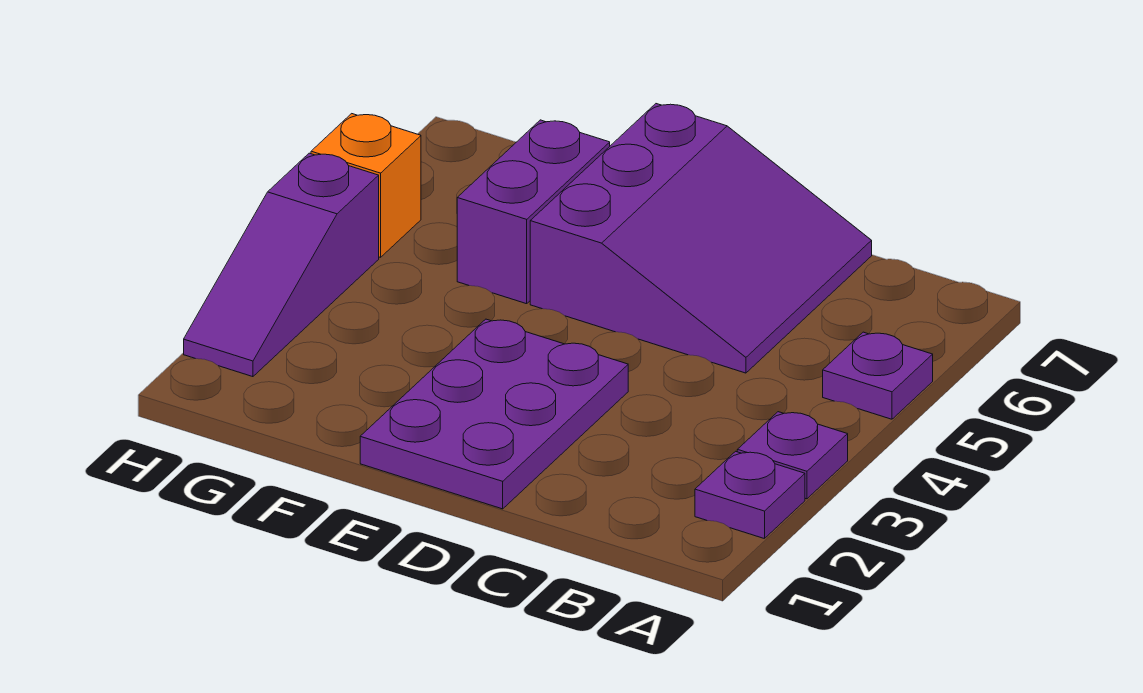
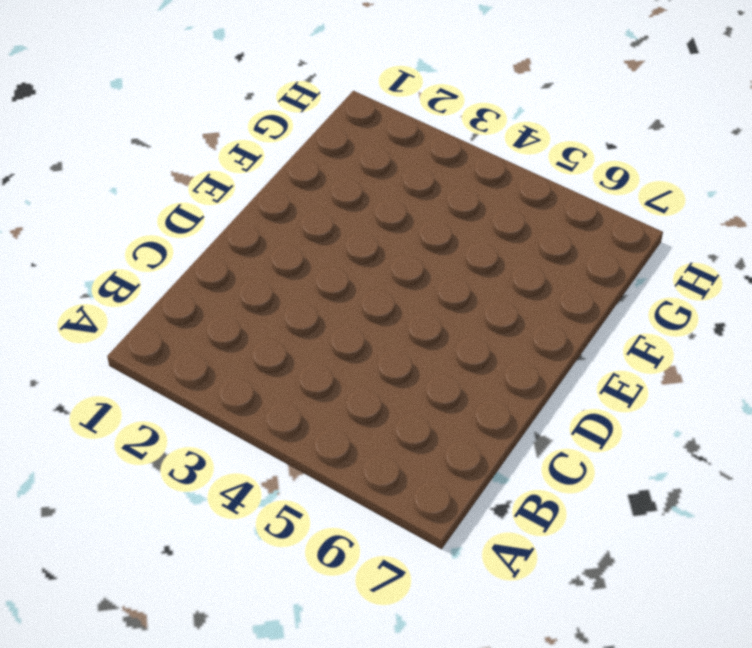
none -> purple 1x1 plate [695,451,805,539]
none -> purple 1x1 plate [737,412,848,499]

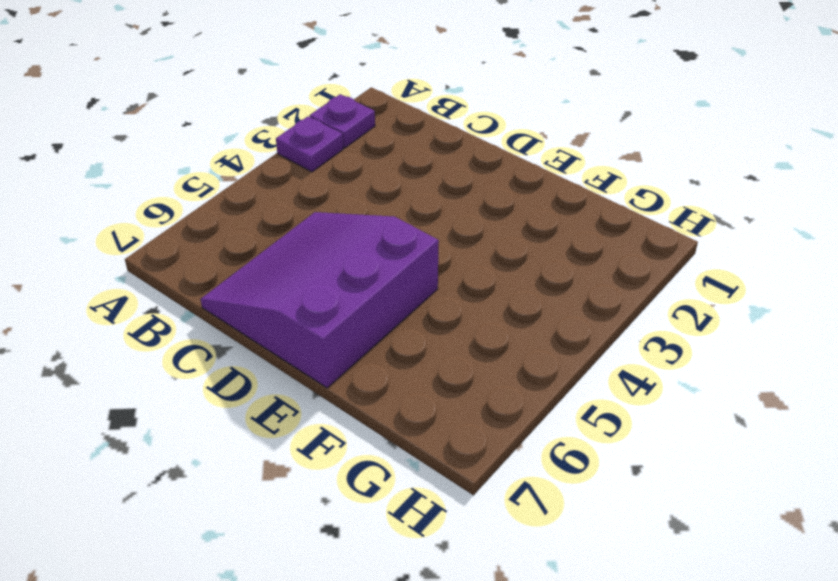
none -> purple 1x1 plate [823,332,933,419]
none -> purple 2x3 plate [360,319,628,509]

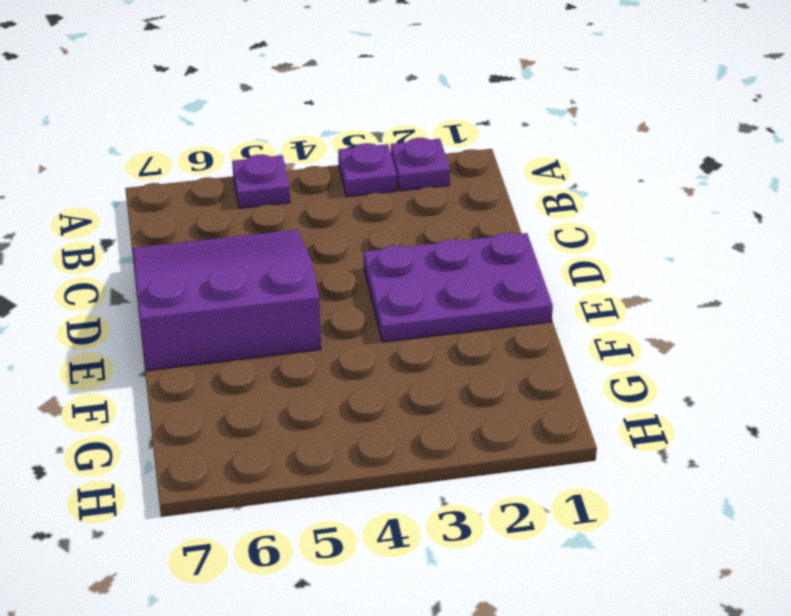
none -> purple 1x2 brick [457,120,610,304]
none -> purple 1x3 slope [184,153,379,377]

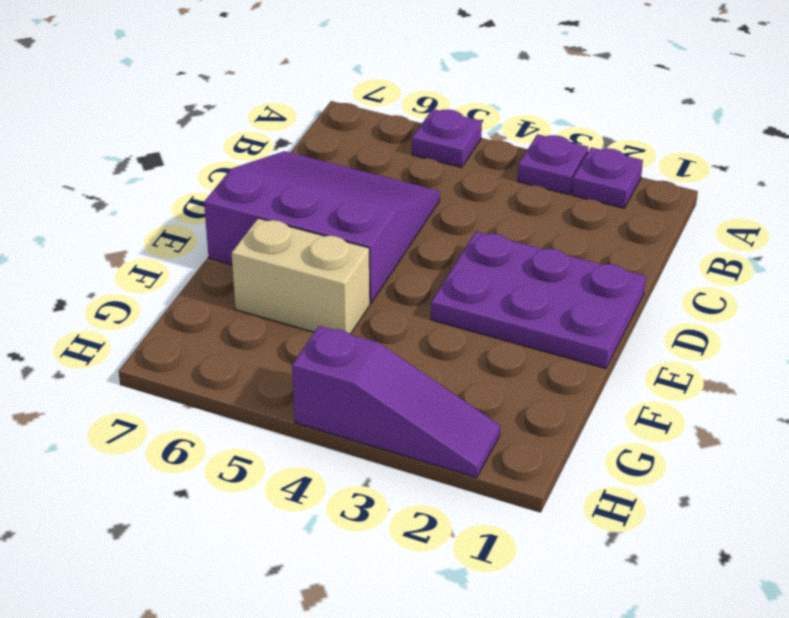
tan 1x2 brick [232,218,370,334] -> purple 1x2 brick [457,120,610,304]
none -> orange 1x1 brick [311,114,421,257]

